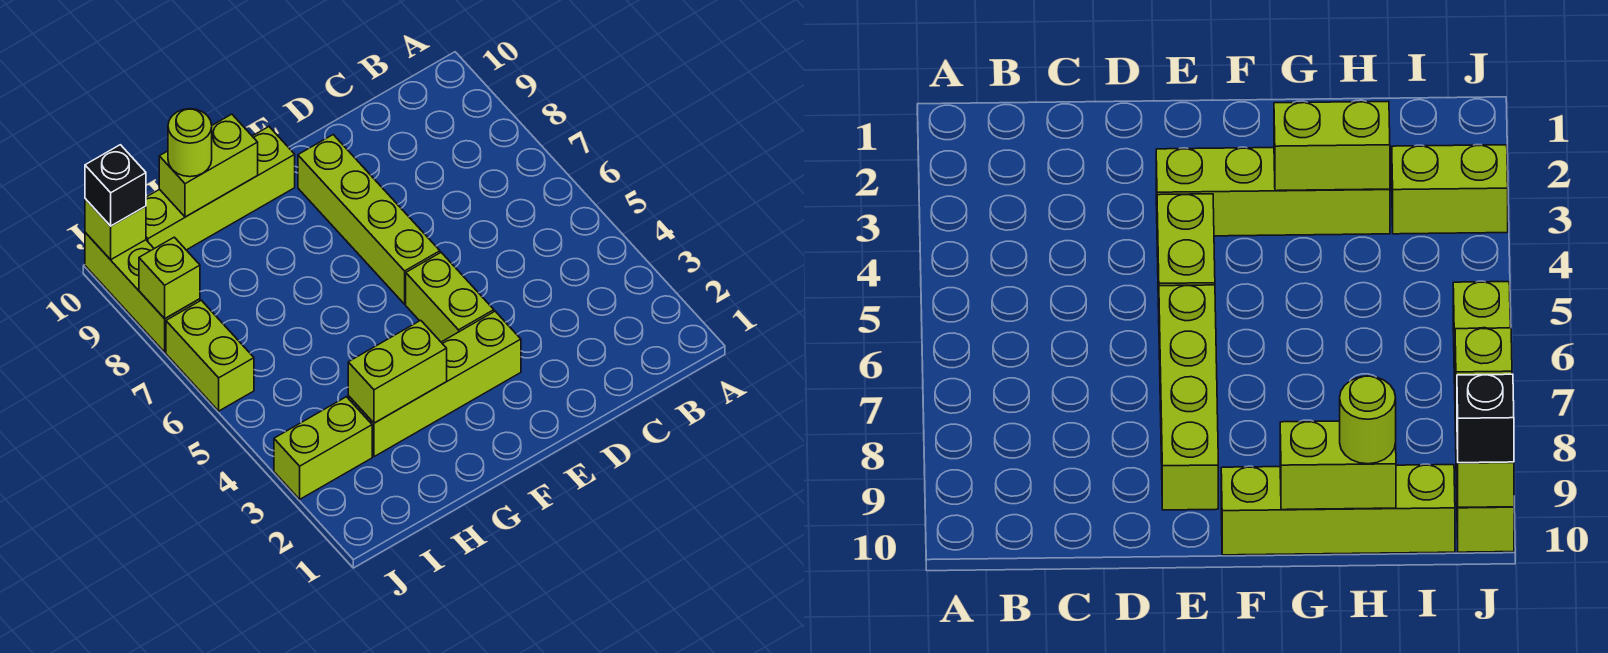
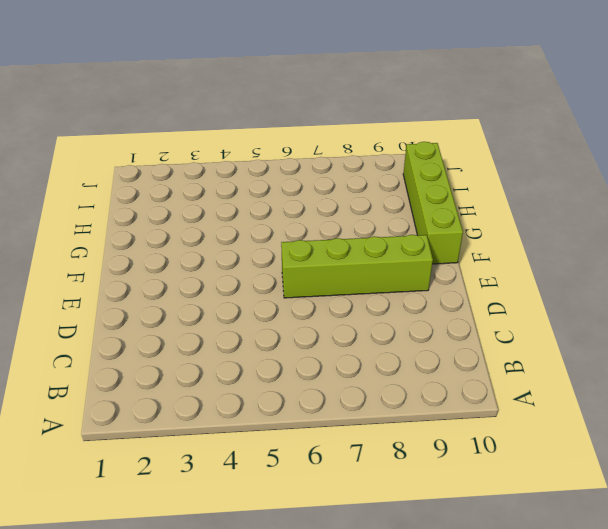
none -> lime 1x4 brick [348,311,521,457]
none -> lime 1x2 brick [406,253,494,342]
none -> lime 1x2 brick [274,397,372,499]

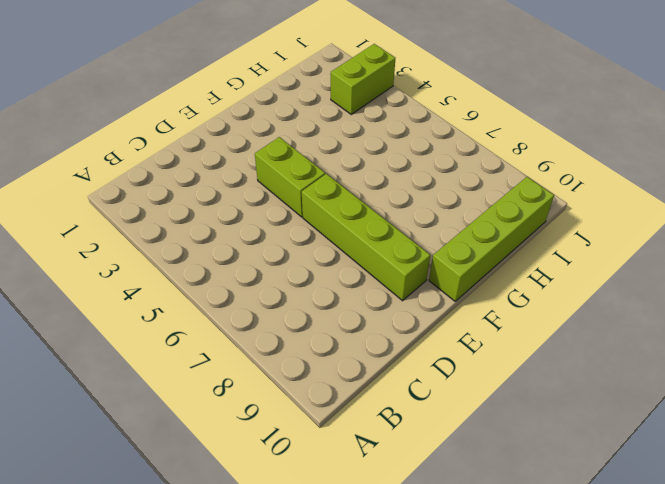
none -> lime 1x4 brick [348,311,521,457]
none -> lime 1x2 brick [166,300,254,411]
none -> lime 1x3 brick [85,232,200,352]

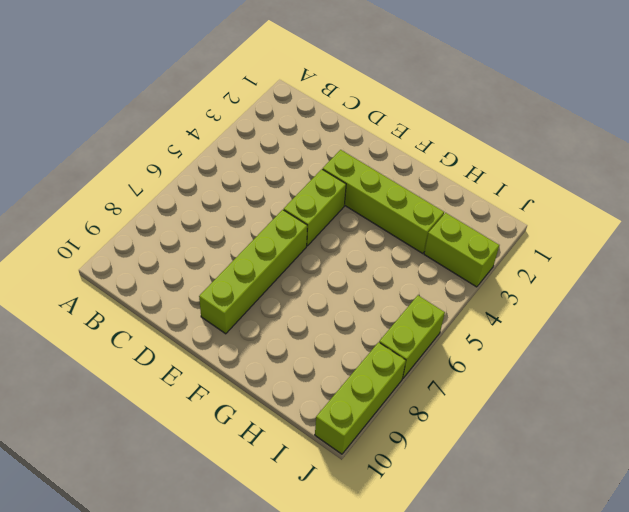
none -> lime 1x4 brick [146,127,295,250]
none -> lime 1x2 brick [348,320,447,423]
none -> lime 1x2 brick [159,114,258,217]

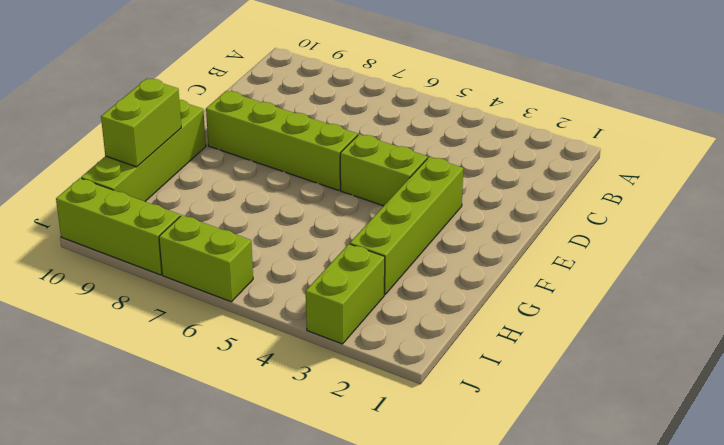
none -> lime 1x2 brick [348,320,447,423]
none -> lime 1x1 brick [139,237,200,319]
none -> lime 1x1 brick [85,199,146,260]

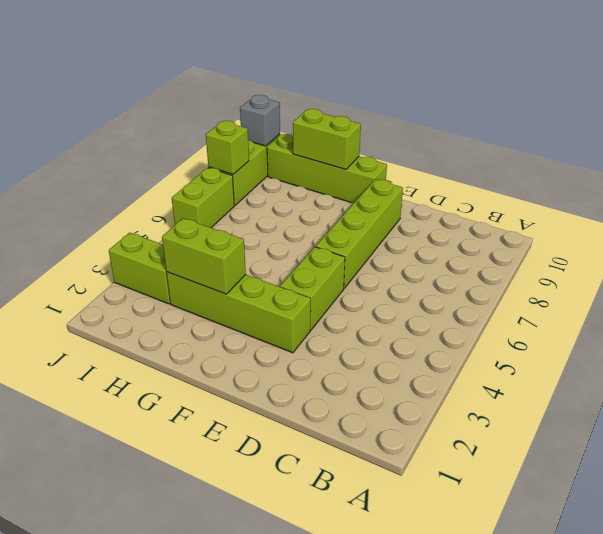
grey 1x1 brick [240,95,280,146] -> lime 1x1 brick [85,199,146,260]
none -> lime 1x1 round brick [168,109,212,177]
none -> black 1x1 brick [85,145,146,226]

